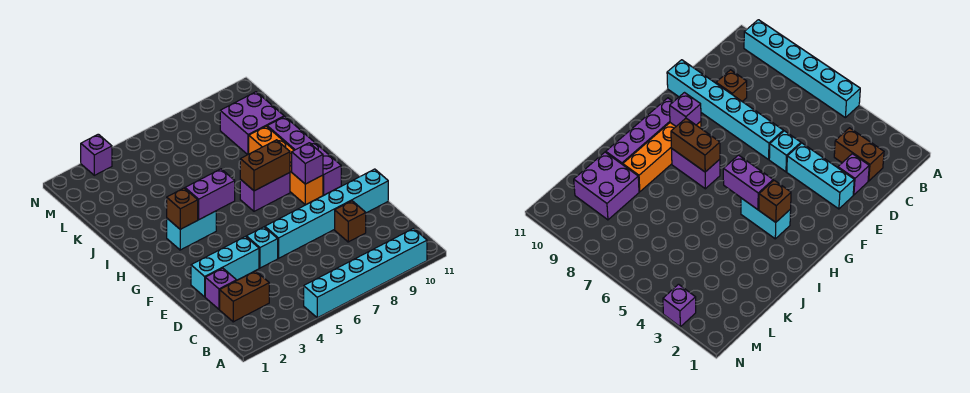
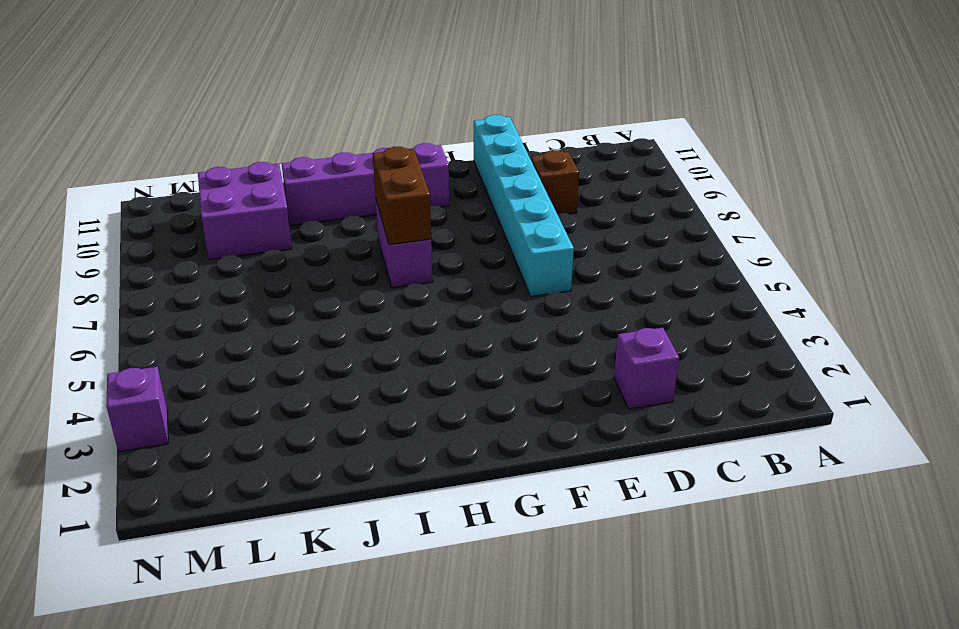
none -> cyan 1x6 brick [304,229,427,318]
none -> brown 1x2 brick [220,271,269,322]
none -> cyan 1x3 brick [191,237,259,297]

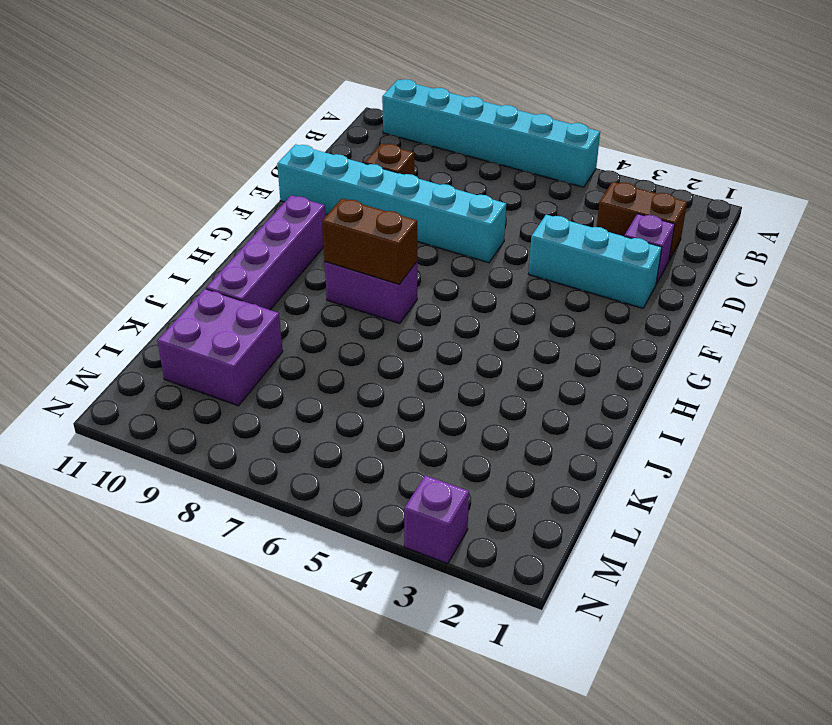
none -> cyan 1x1 brick [246,227,278,268]
none -> orange 1x4 brick [249,126,323,205]
none -> cyan 1x2 brick [167,211,216,250]

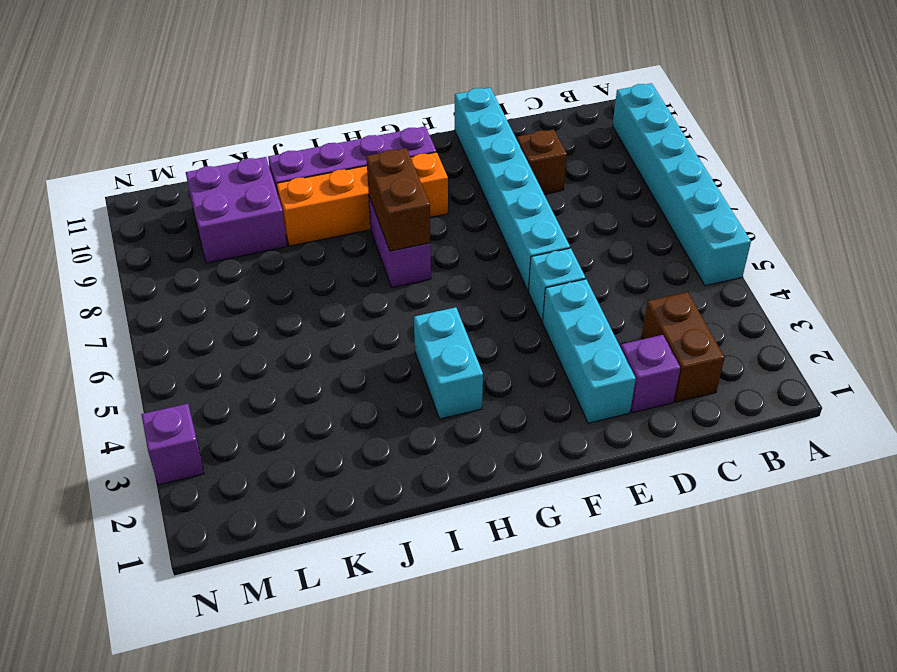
none -> purple 1x1 brick [292,143,323,184]
none -> brown 1x1 brick [167,188,198,229]
none -> purple 1x2 brick [185,169,235,219]

